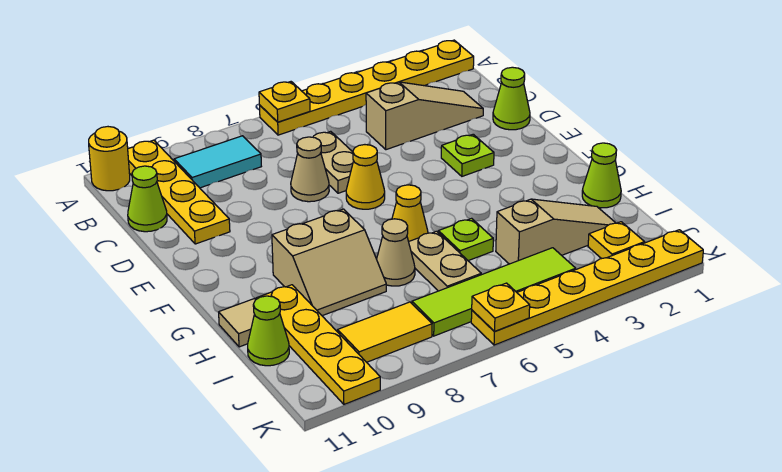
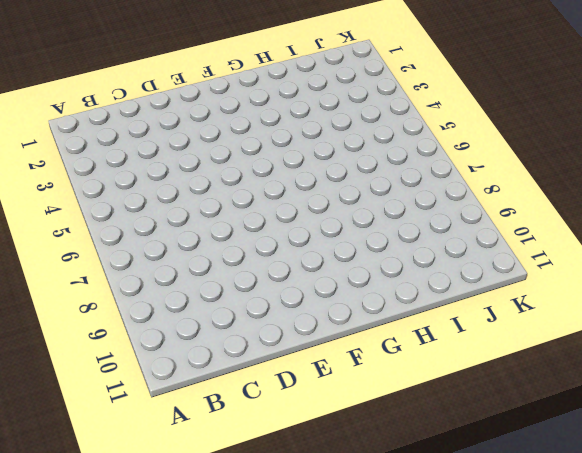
none -> yellow 1x6 plate [259,40,474,135]
none -> yellow 1x4 plate [128,140,230,244]
none -> yellow 1x1 round brick [89,127,130,191]

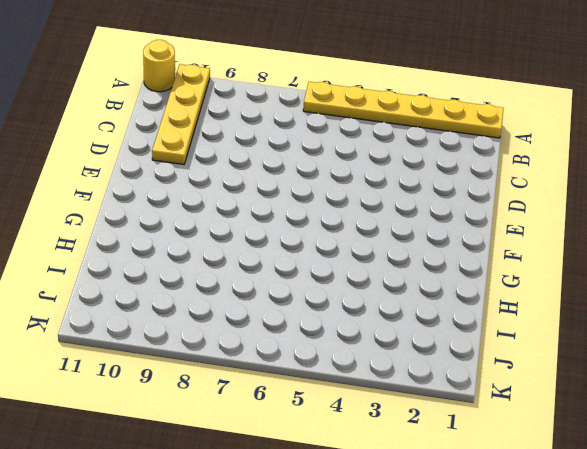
none -> cyan 1x2 tile [174,136,261,188]
none -> tan 1x3 slope [366,82,483,150]
none -> tan 1x2 plate [313,131,354,193]

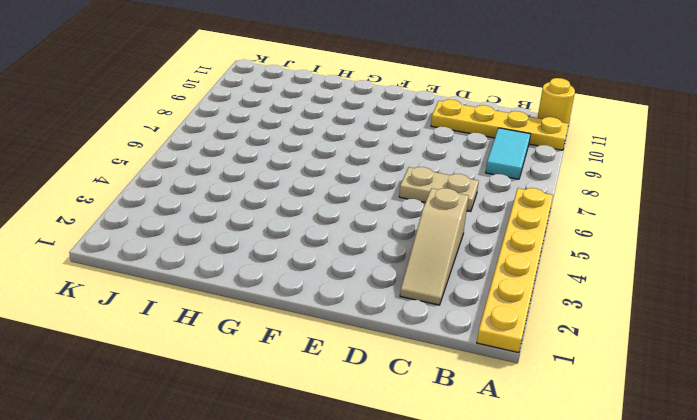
none -> lime 1x1 cone [128,166,167,232]
none -> lime 1x1 cone [493,67,530,130]
none -> tan 1x1 cone [291,137,329,202]

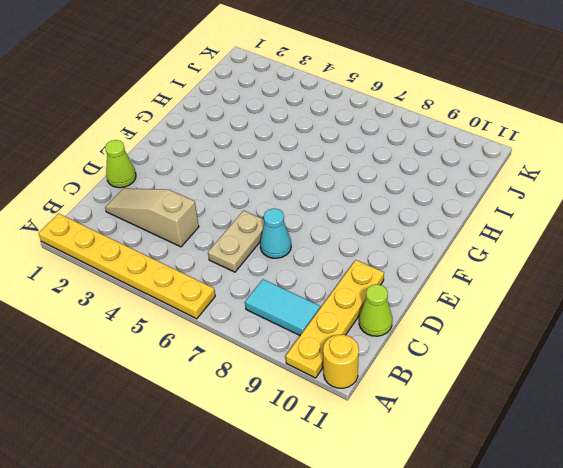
cyan 1x1 cone [260,209,291,258] -> tan 1x1 cone [291,137,329,202]
none -> lime 1x1 plate [441,134,494,176]
none -> yellow 1x1 cone [346,145,385,209]
none -> yellow 1x1 cone [392,185,428,242]

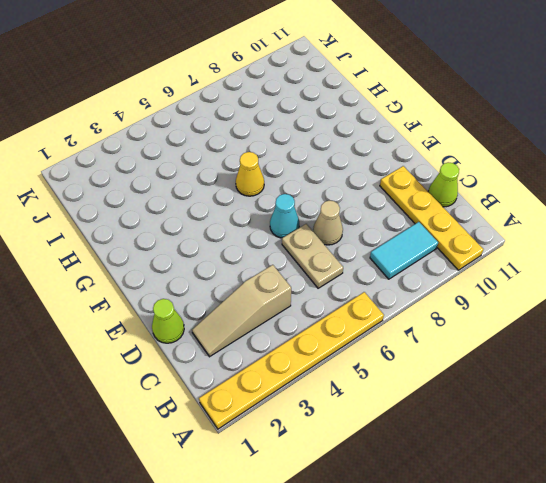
cyan 1x1 cone [270,194,299,238] -> yellow 1x1 cone [346,145,385,209]
none -> yellow 1x1 round brick [89,127,130,191]
none -> lime 1x1 plate [441,134,494,176]
none -> tan 2x2 slope [272,209,386,316]

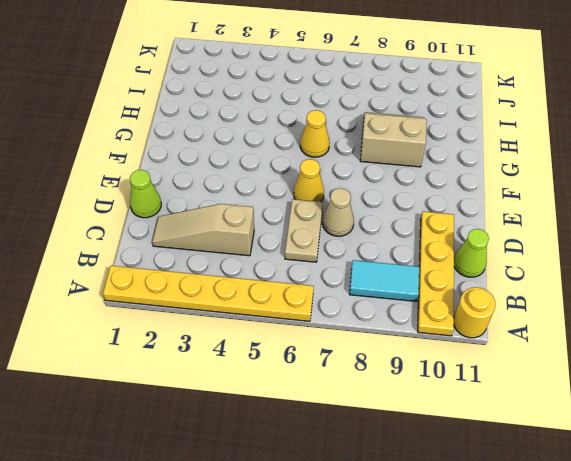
none -> lime 1x1 plate [441,134,494,176]
none -> lime 1x1 cone [582,143,621,208]
none -> lime 1x1 plate [438,218,493,261]

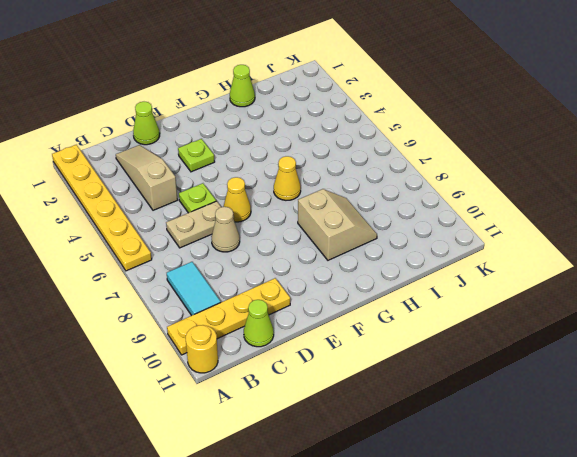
lime 1x1 plate [179,183,216,213] -> lime 1x1 plate moved to [438,218,493,261]
none -> tan 1x2 plate [409,231,481,291]
none -> tan 1x1 cone [377,219,415,286]
none -> yellow 1x4 plate [257,285,380,404]

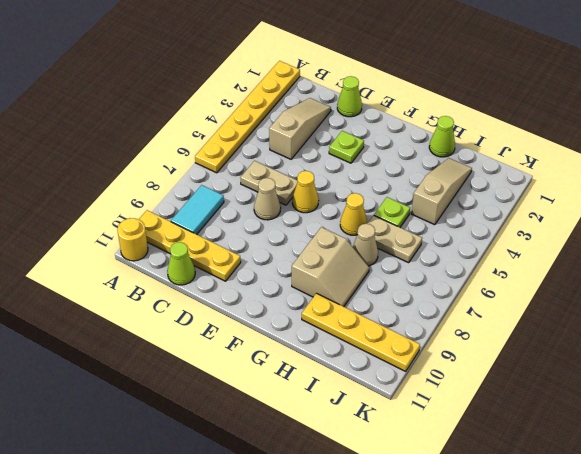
none -> tan 1x1 tile [219,299,256,347]
none -> lime 1x1 cone [248,296,289,366]
none -> yellow 1x1 plate [588,222,644,259]

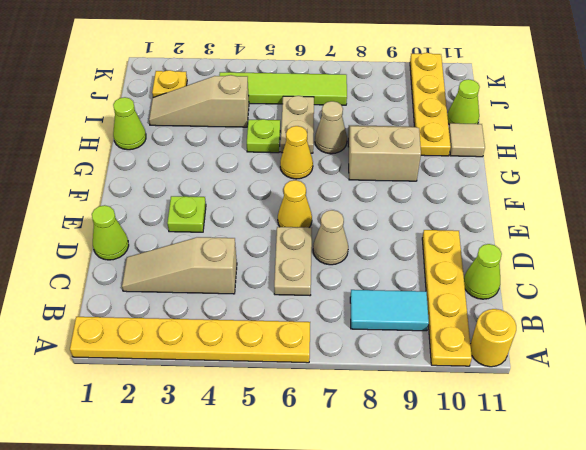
none -> yellow 1x2 tile [338,302,432,362]
none -> yellow 1x6 plate [471,230,703,345]
none -> yellow 1x1 plate [259,82,310,122]

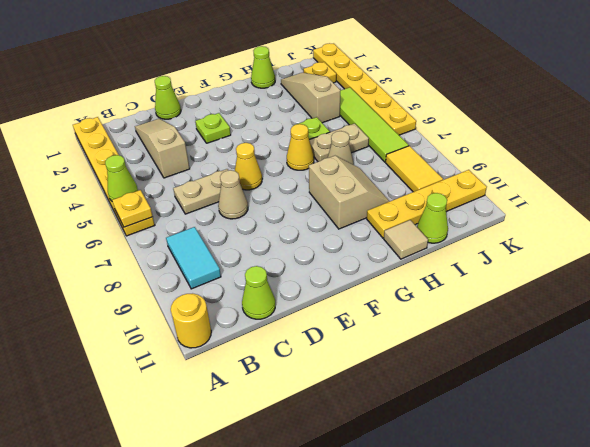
lime 1x1 cone [105,155,138,201] -> none
none -> yellow 1x4 plate [128,140,230,244]
none -> yellow 1x1 plate [472,283,530,331]

